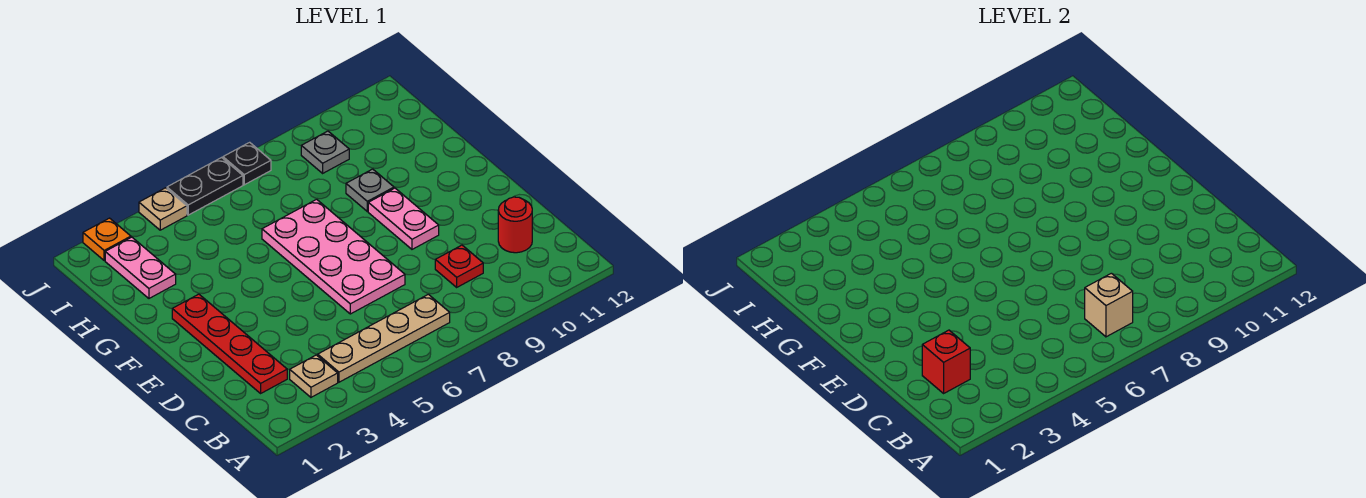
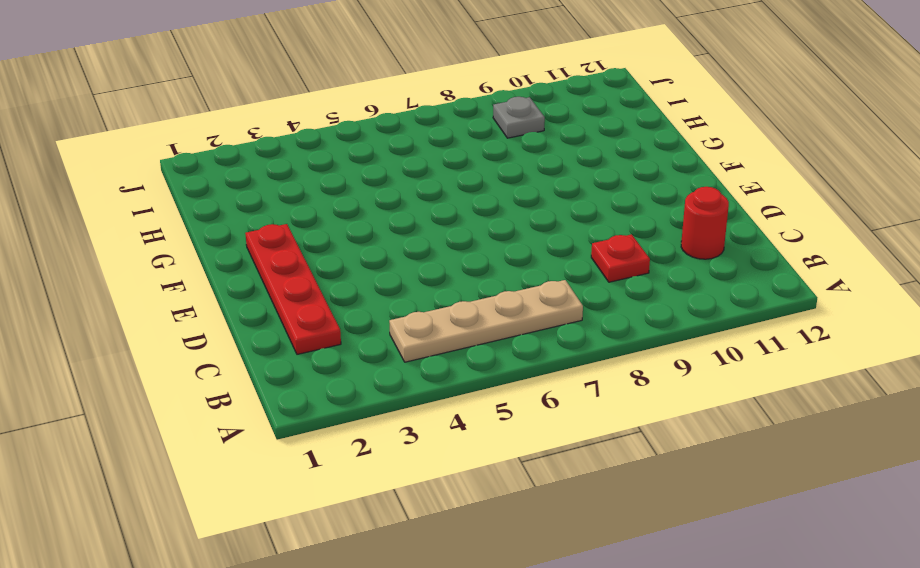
none -> tan 1x1 plate [290,355,338,397]
none -> pink 2x4 plate [262,199,405,314]
none -> pink 1x2 plate [368,188,439,249]

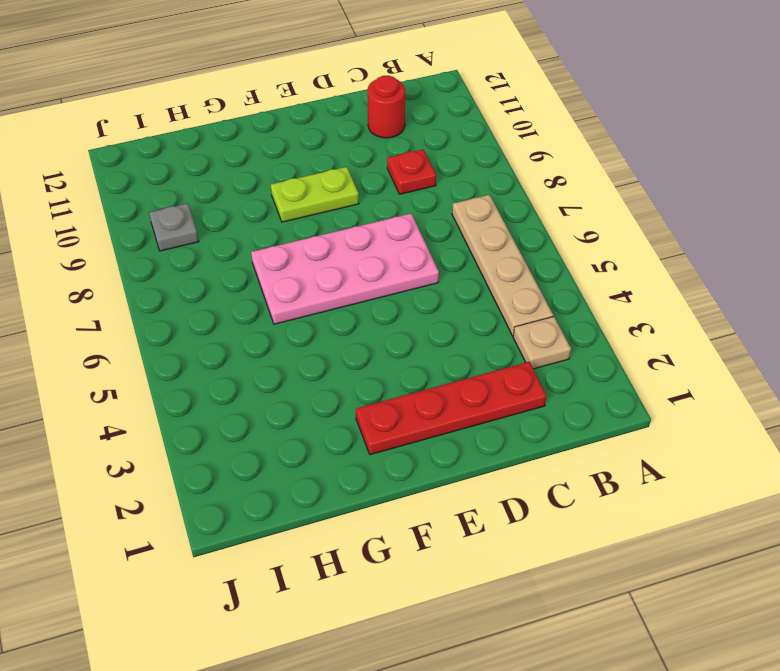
lime 1x2 plate [271,167,359,222] -> pink 1x2 plate [368,188,439,249]
none -> grey 1x1 plate [346,169,394,211]
none -> pink 1x2 plate [105,237,176,298]
none -> orange 1x1 plate [83,218,131,261]

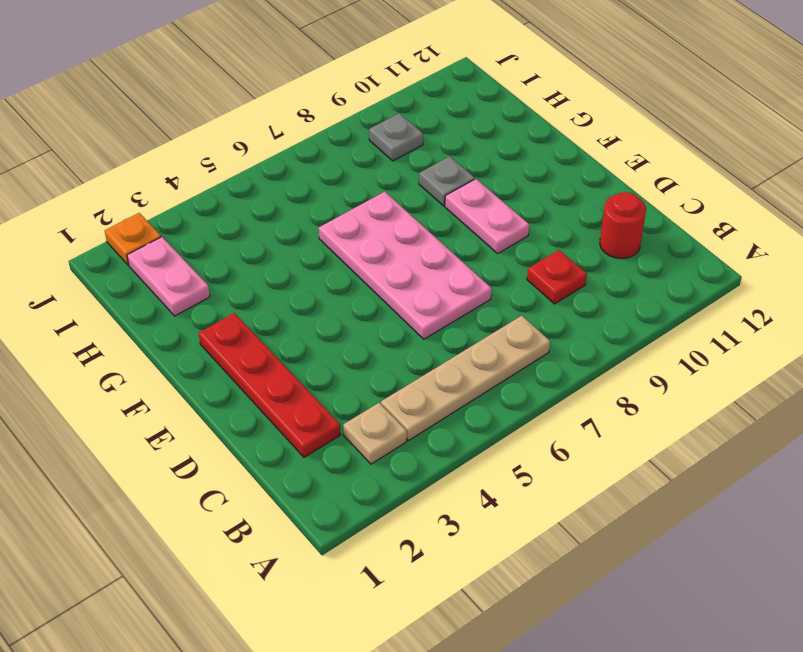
none -> tan 1x1 plate [139,188,187,230]
none -> black 1x2 plate [167,158,243,215]
none -> black 1x1 plate [223,142,271,185]

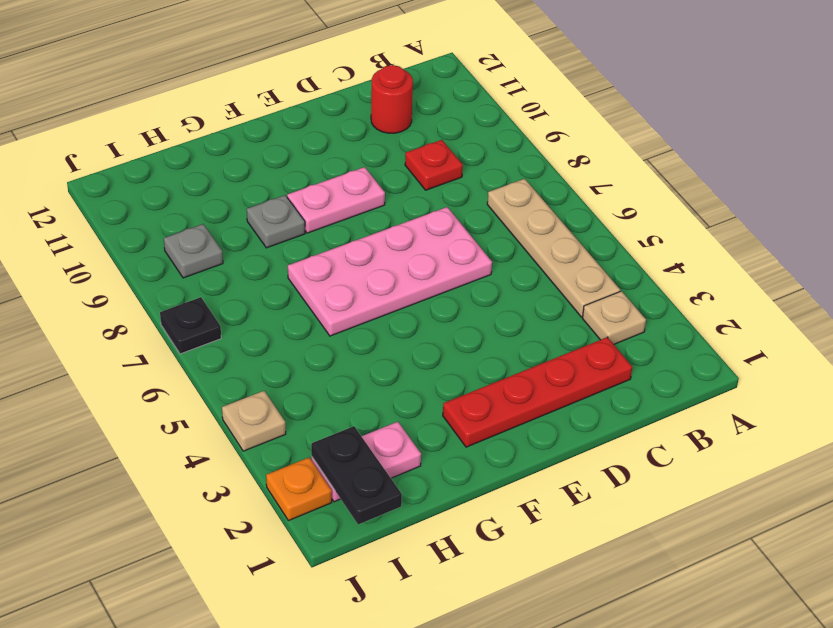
black 1x2 plate [311,426,402,525] -> black 1x2 plate moved to [167,158,243,215]
none -> tan 1x1 brick [1085,273,1133,337]
none -> red 1x1 brick [922,330,970,393]

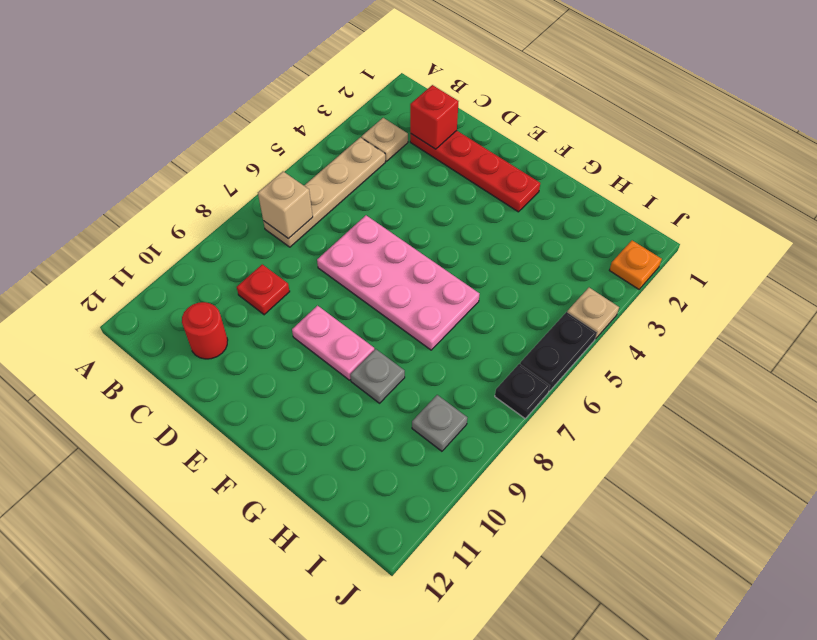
none -> pink 1x2 plate [105,237,176,298]

